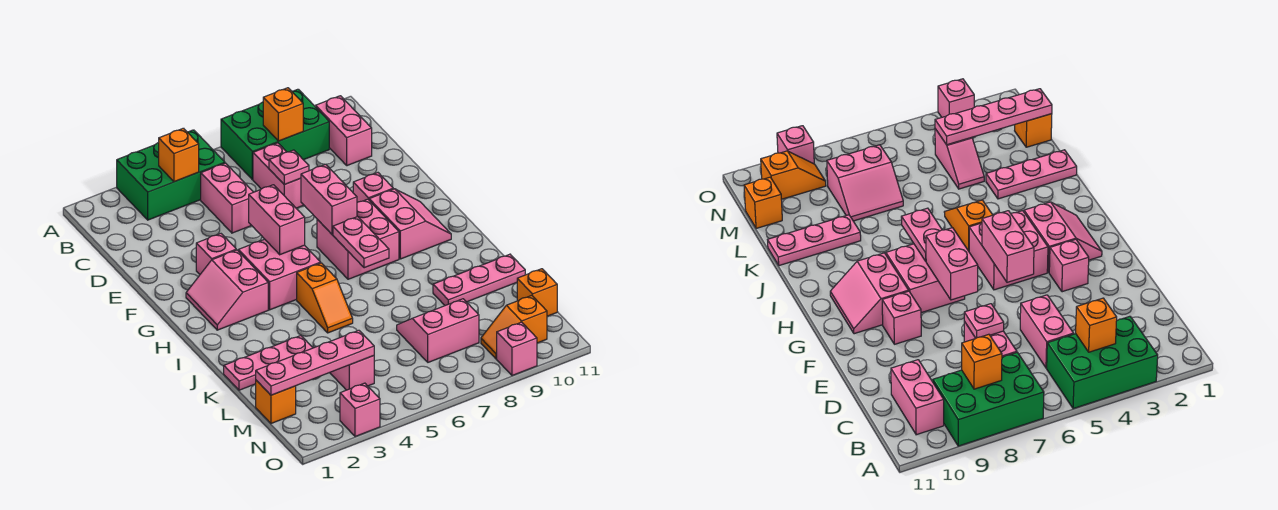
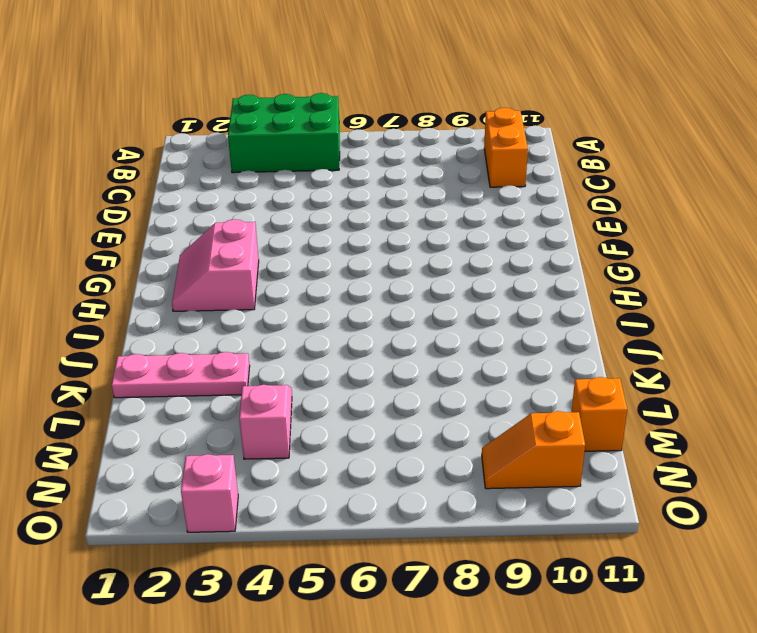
orange 1x2 brick [484,108,528,187] -> pink 1x2 brick [316,96,372,166]
none -> green 2x3 brick [221,89,329,179]
none -> pink 1x2 brick [201,163,253,233]
none -> pink 1x2 brick [253,143,303,208]

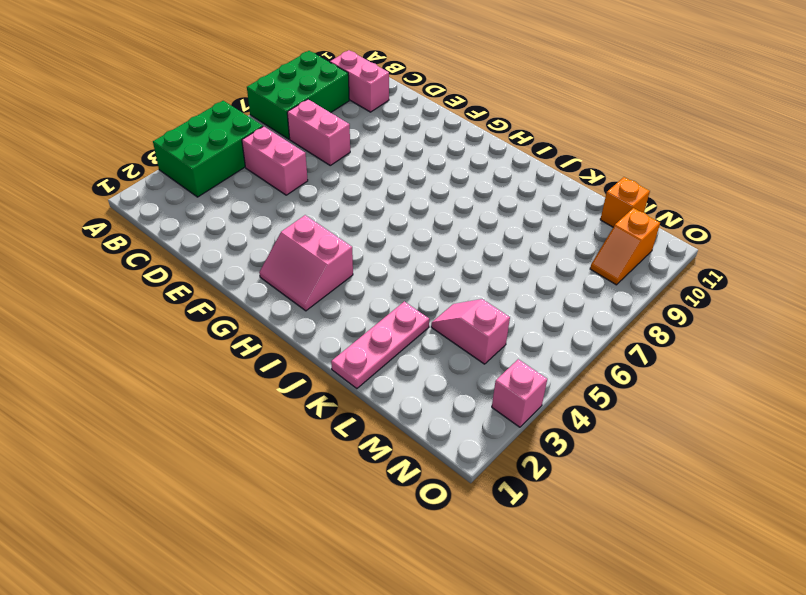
none -> pink 1x1 brick [196,234,236,274]
none -> pink 1x1 brick [353,173,393,202]
none -> pink 2x2 brick [238,239,321,310]

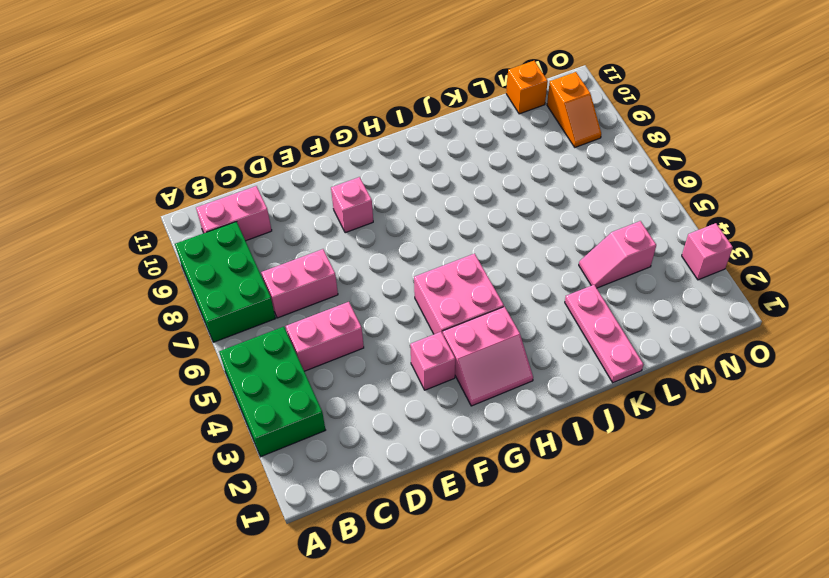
none -> pink 2x2 brick [317,199,399,279]
none -> pink 2x2 slope [369,189,451,259]
none -> orange 1x2 slope [297,263,353,333]

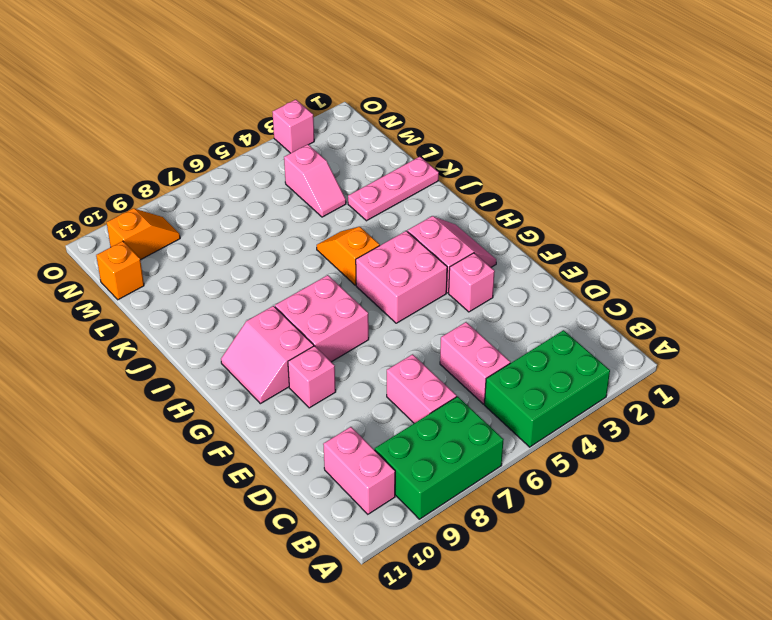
none -> pink 1x3 plate [433,254,525,306]
none -> pink 2x2 slope [397,299,479,362]
none -> orange 1x1 brick [256,380,296,423]

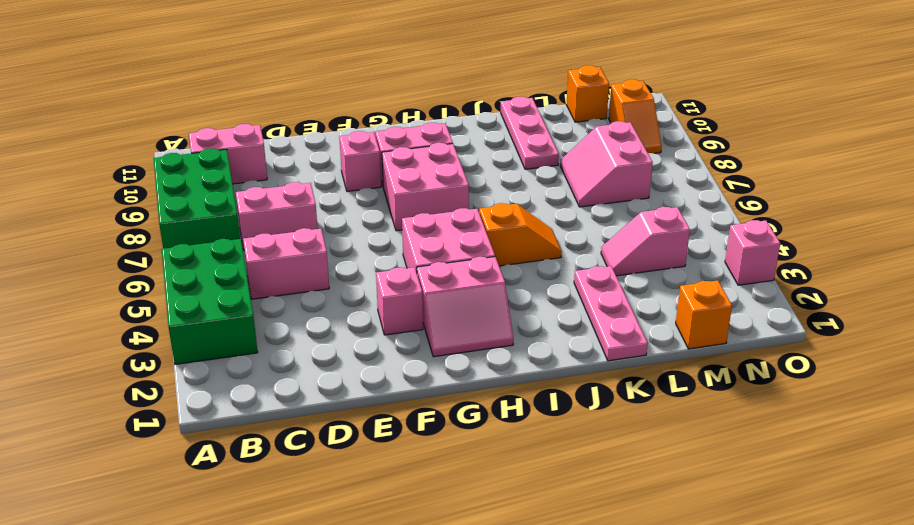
none -> pink 1x1 brick [497,322,537,376]
none -> orange 1x1 brick [159,128,199,182]
none -> orange 1x1 brick [263,88,303,141]

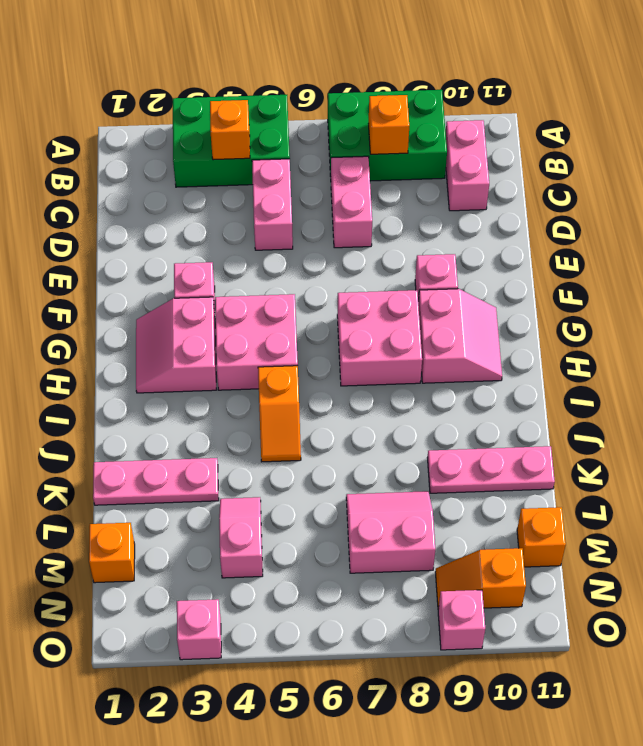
none -> pink 1x1 plate [269,150,309,184]
none -> pink 1x2 brick [249,185,305,255]
none -> pink 1x2 brick [301,164,357,234]

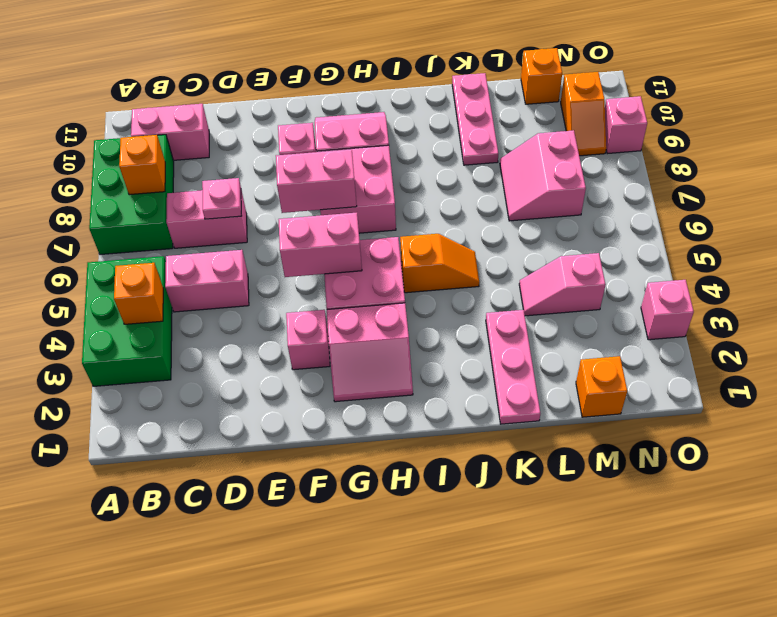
none -> pink 1x2 plate [333,217,389,268]
none -> pink 1x4 plate [256,330,374,395]

